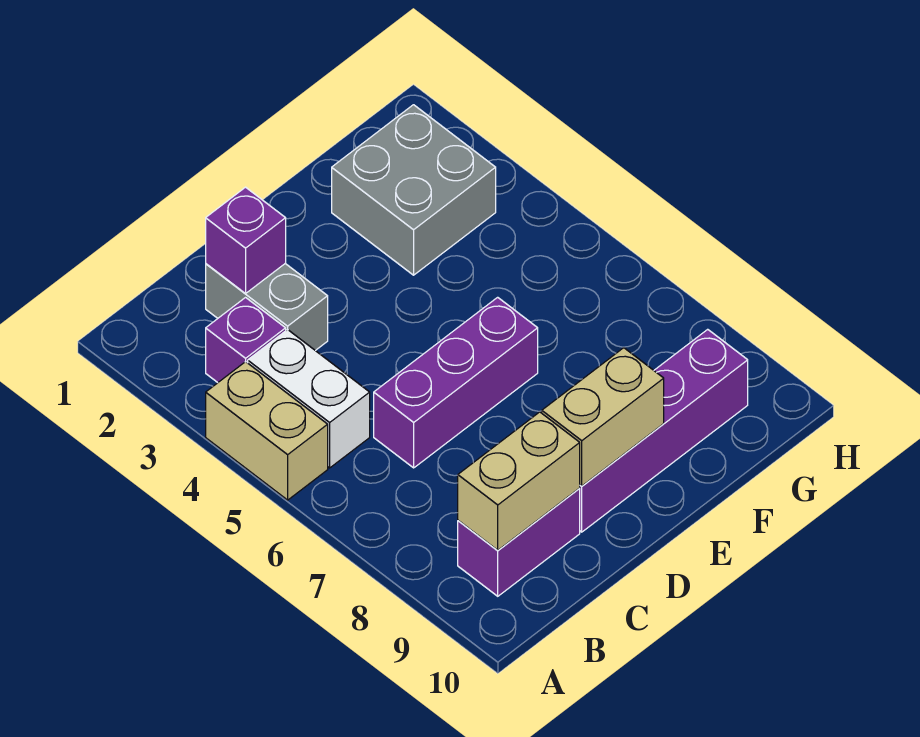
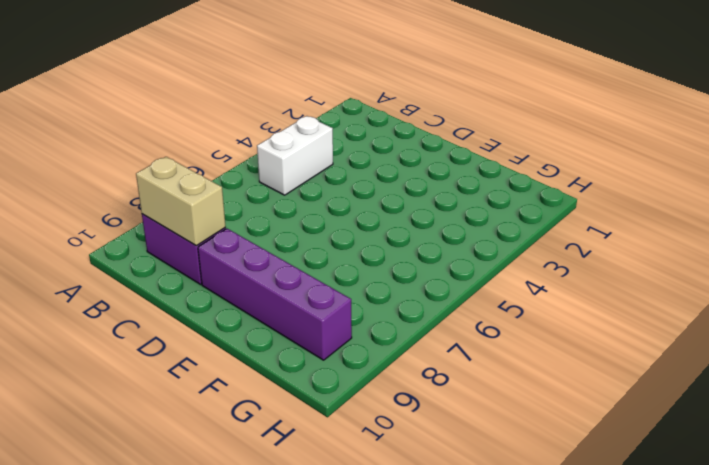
none -> tan 1x2 brick [206,362,328,500]
none -> purple 1x1 brick [206,298,286,383]

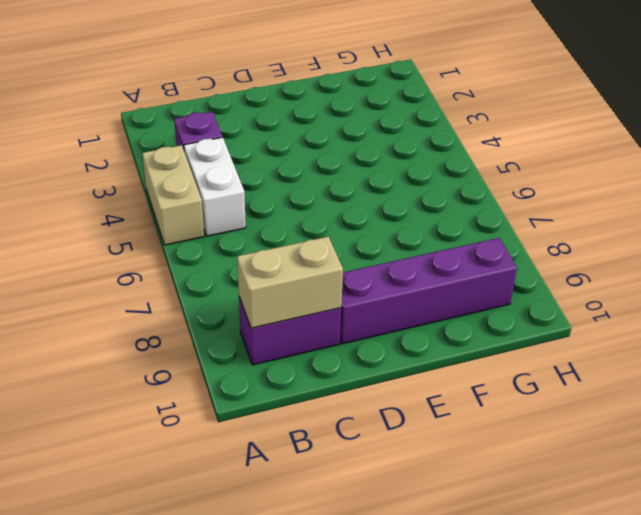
none -> grey 1x2 brick [206,264,328,351]
none -> purple 1x3 brick [374,297,538,468]

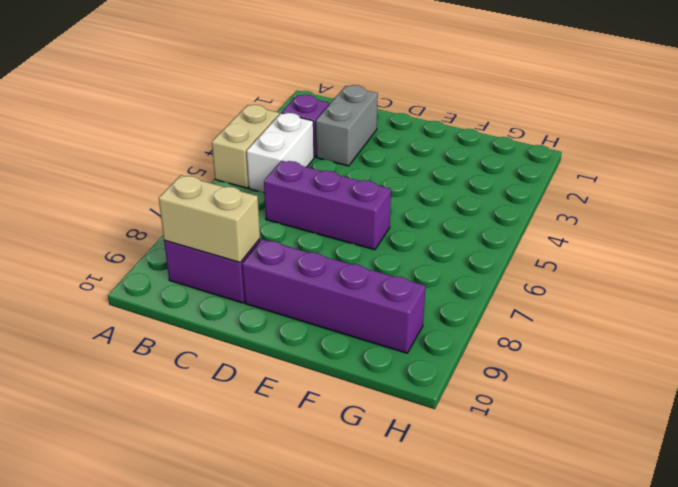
none -> grey 2x2 brick [332,105,496,275]
none -> purple 1x1 brick [206,187,286,293]

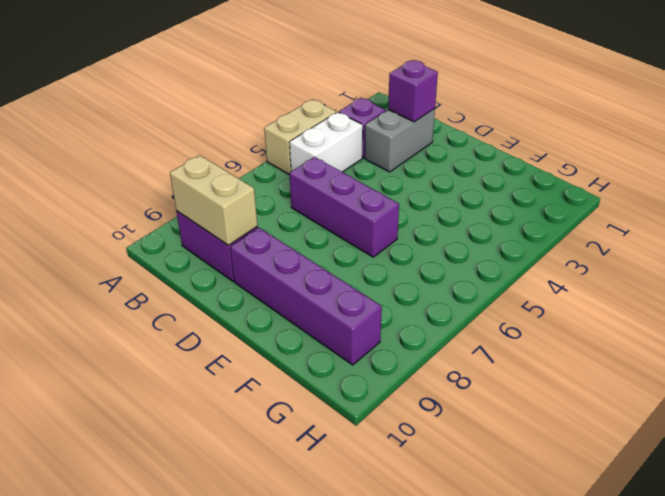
none -> grey 2x2 brick [332,105,496,275]
none -> tan 1x2 brick [542,348,664,486]

